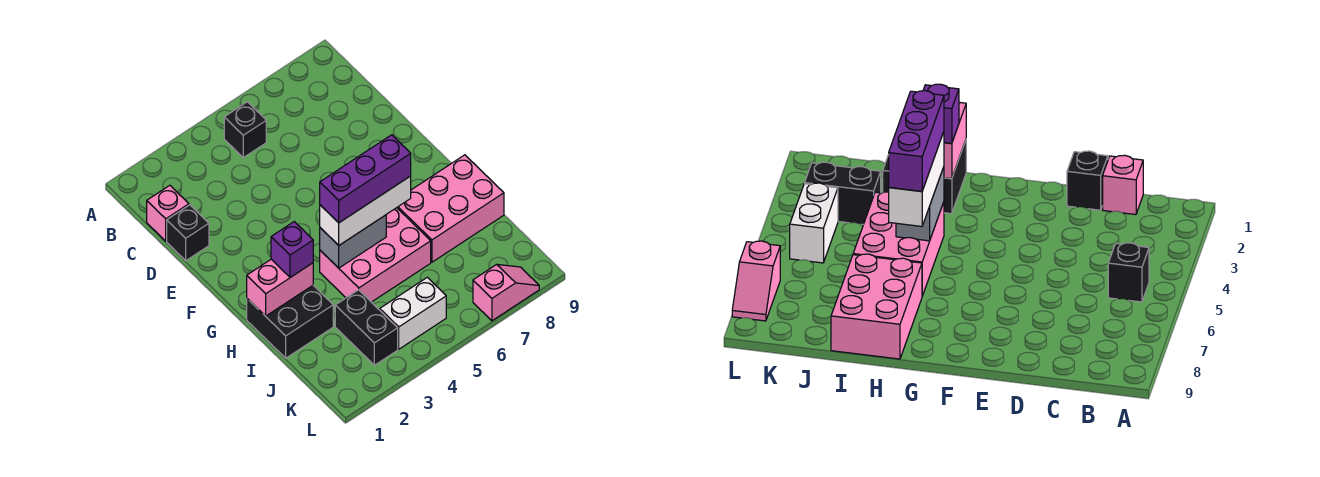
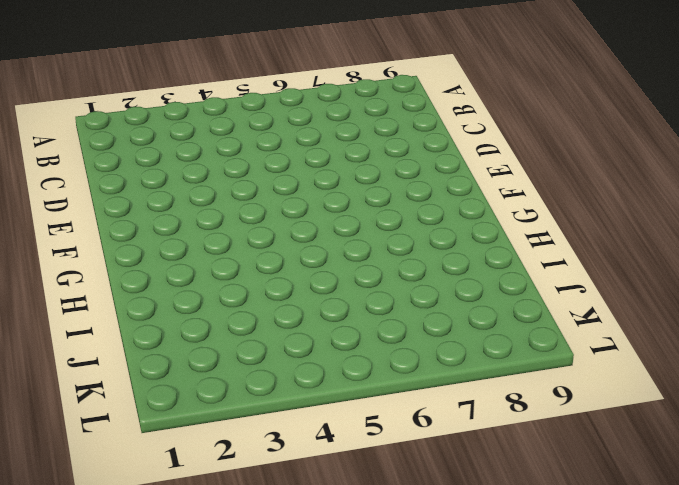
none -> black 1x1 brick [224,102,266,158]
none -> pink 1x1 brick [147,185,189,241]
none -> black 1x1 brick [167,205,209,261]

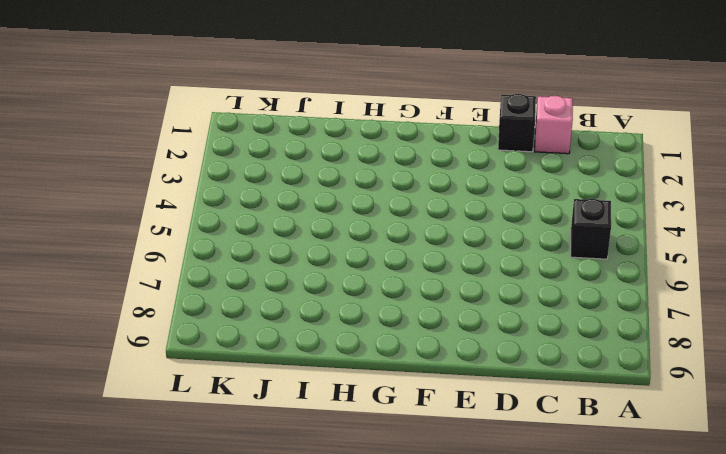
none -> black 2x2 brick [247,286,333,358]
none -> pink 2x3 brick [320,208,431,302]
none -> pink 2x3 brick [397,155,504,262]

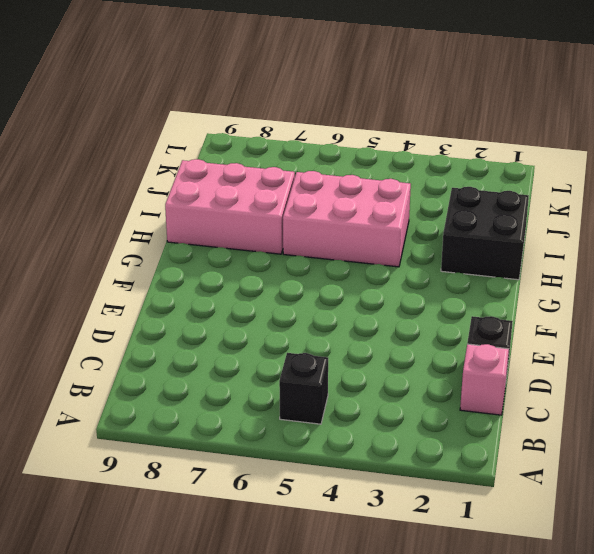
none -> black 1x2 brick [335,290,398,365]
none -> white 1x2 brick [380,277,446,349]
none -> pink 1x2 slope [473,264,539,321]

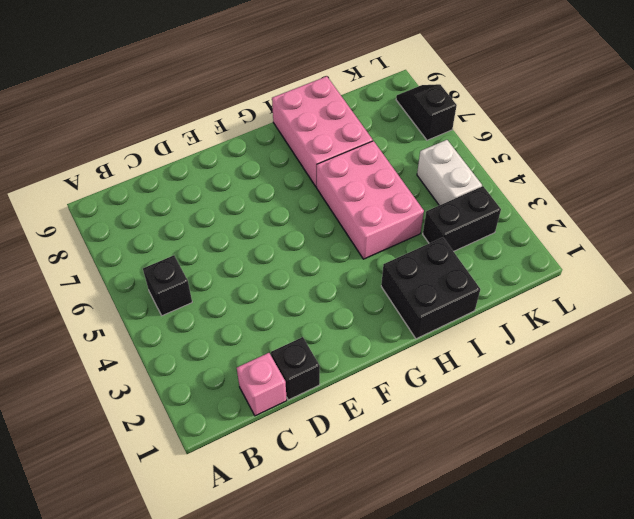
black 1x2 slope [396,84,457,140] -> pink 1x2 slope [473,264,539,321]
none -> pink 1x2 brick [247,260,313,316]
none -> grey 1x2 brick [320,215,386,268]
none -> purple 1x1 brick [271,222,313,277]

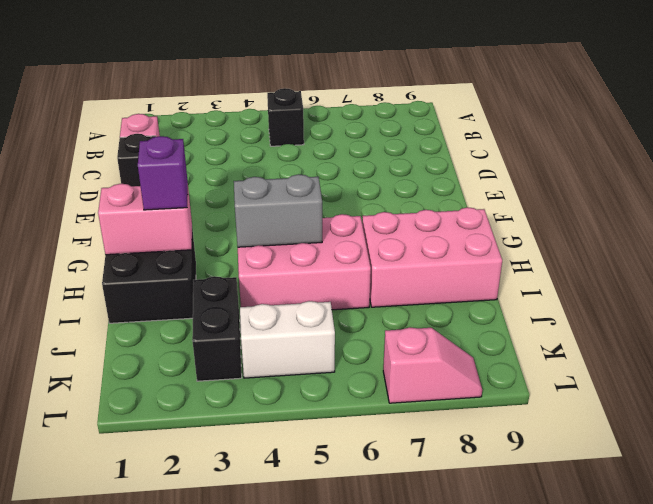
none -> white 1x3 brick [320,176,411,245]
none -> purple 1x3 brick [320,135,411,223]

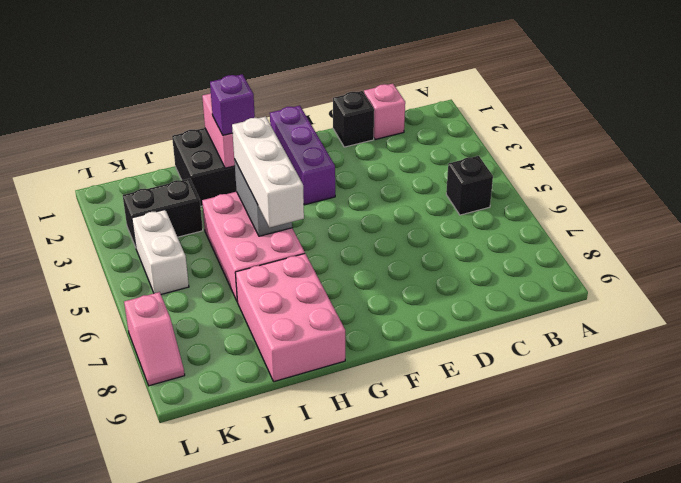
purple 1x3 brick [270,106,335,205] -> purple 1x3 brick moved to [320,135,411,223]

